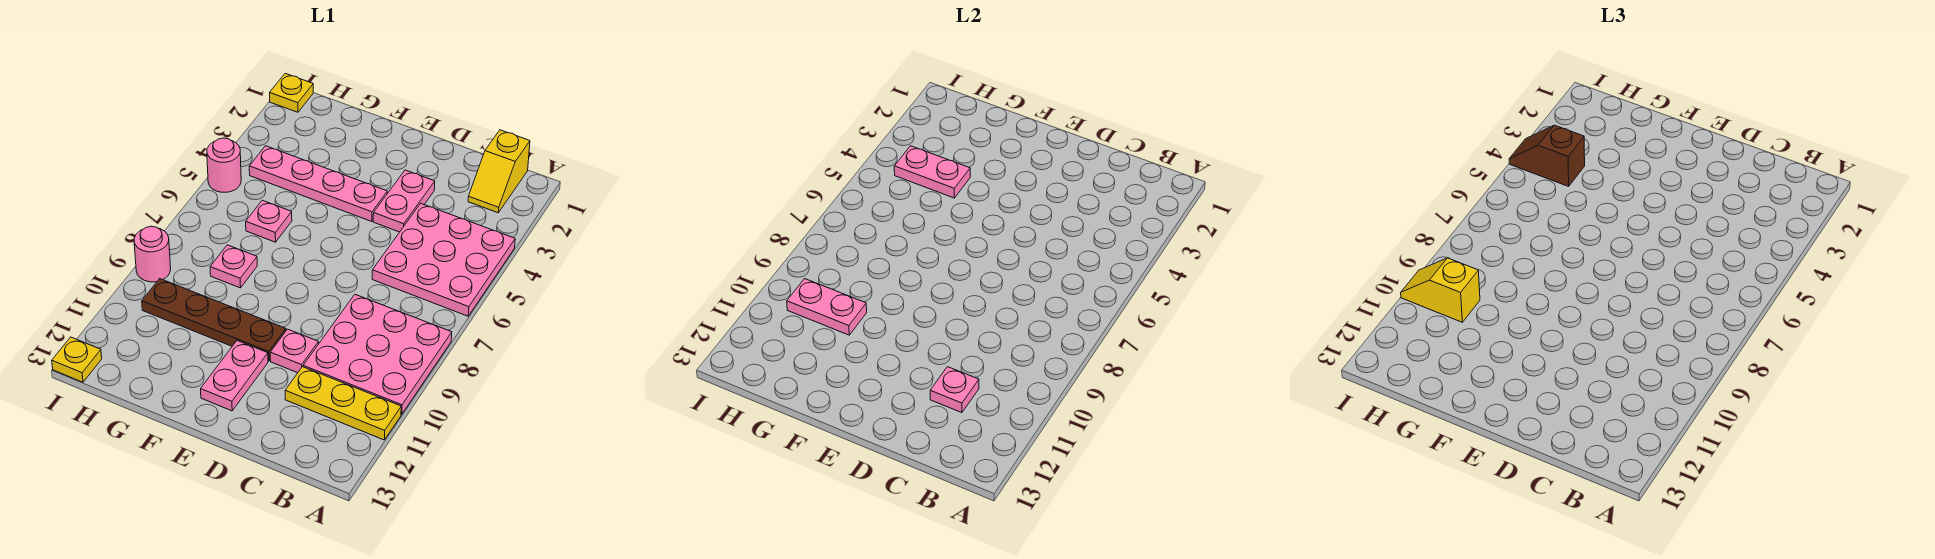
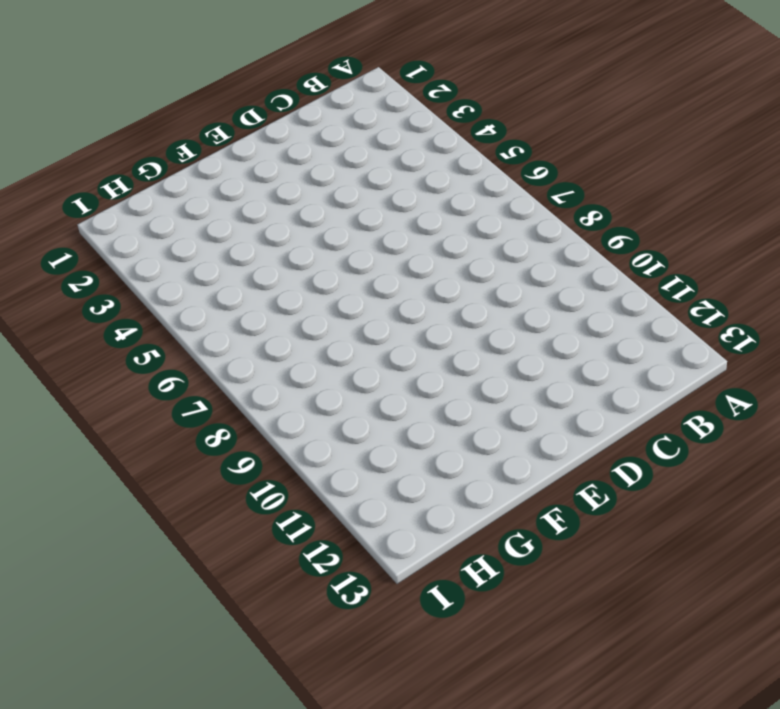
none -> pink 3x3 plate [372,203,515,316]
none -> pink 3x3 plate [303,295,452,414]
none -> yellow 1x3 plate [285,367,401,440]

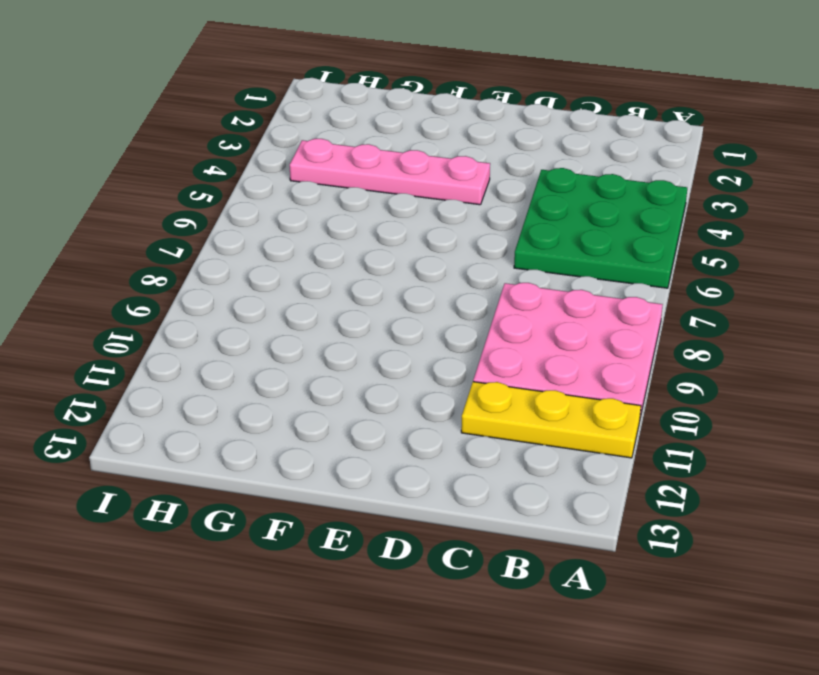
green 3x3 plate [514,168,687,288] -> pink 3x3 plate [372,203,515,316]
none -> yellow 1x2 slope [468,130,530,213]
none -> pink 1x2 plate [373,170,435,232]
none -> pink 1x1 plate [270,329,319,373]

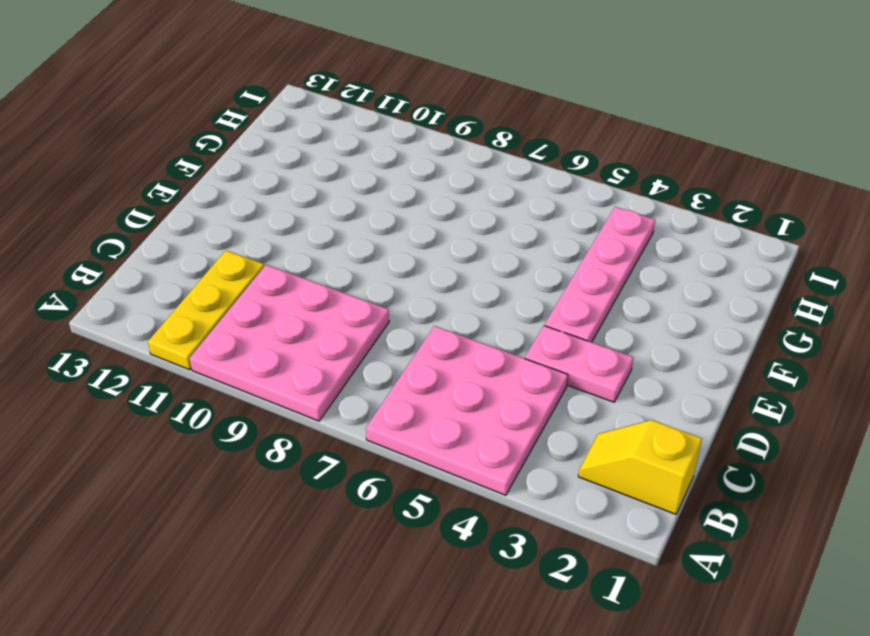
none -> pink 1x1 plate [270,329,319,373]
none -> brown 1x4 plate [142,279,286,361]
none -> pink 1x2 plate [201,341,268,411]

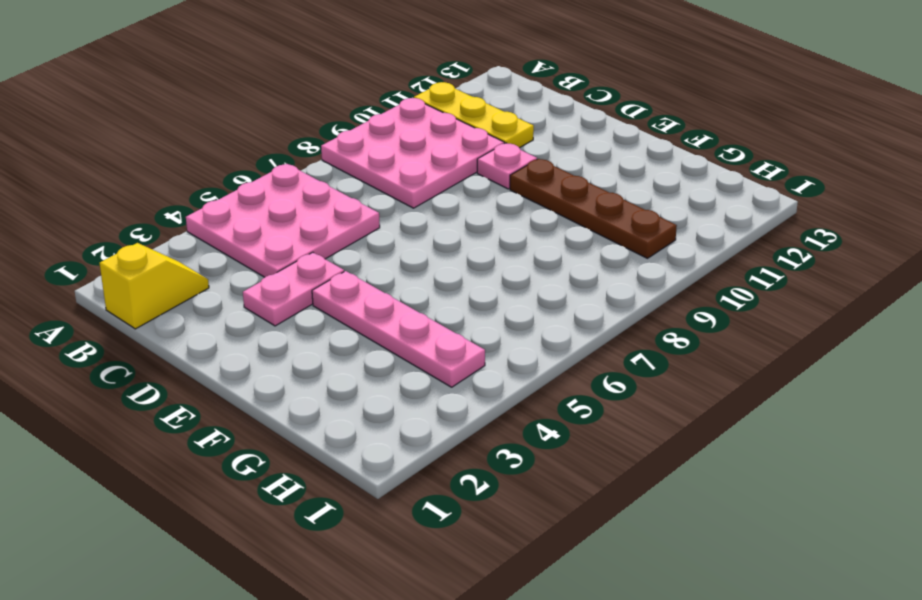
none -> pink 1x2 plate [201,341,268,411]
none -> pink 1x1 plate [246,200,292,242]
none -> pink 1x1 plate [210,245,257,288]

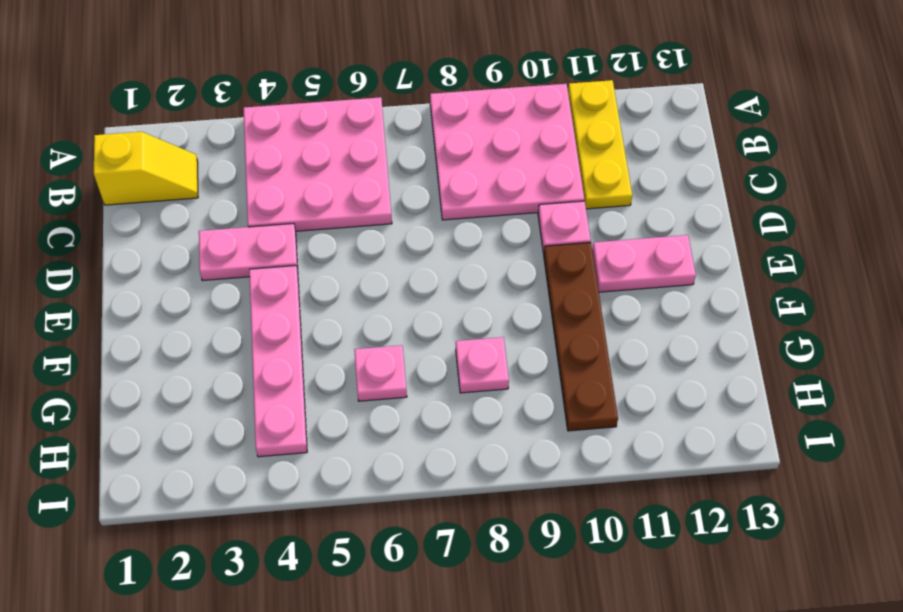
none -> yellow 1x1 plate [270,74,313,112]
none -> pink 1x1 round brick [207,138,241,192]
none -> pink 1x1 round brick [134,226,171,282]

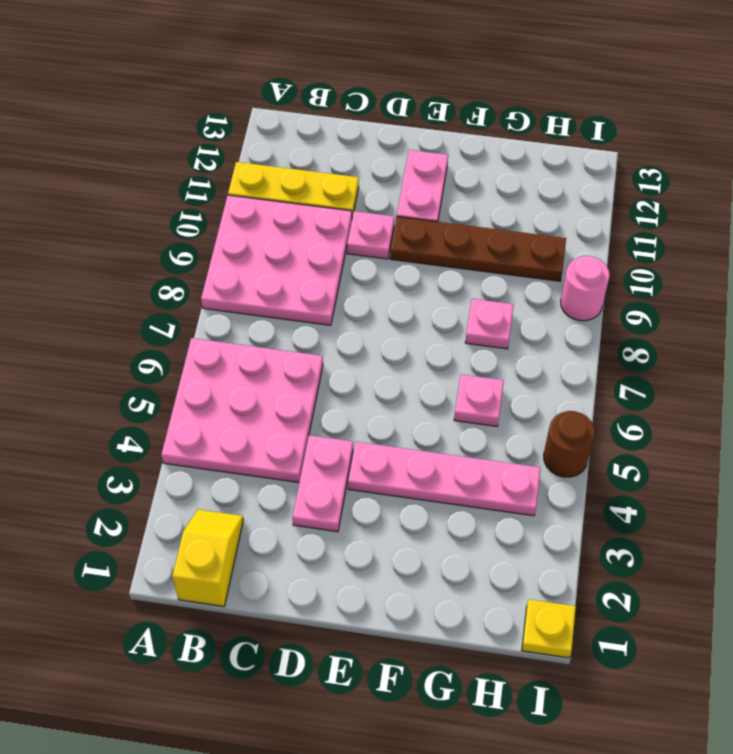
brown 1x1 round brick [544,411,595,477] -> pink 1x1 round brick [207,138,241,192]
none -> yellow 1x1 plate [52,337,102,382]
none -> pink 1x1 plate [930,367,979,413]
none -> pink 1x2 plate [894,146,970,198]

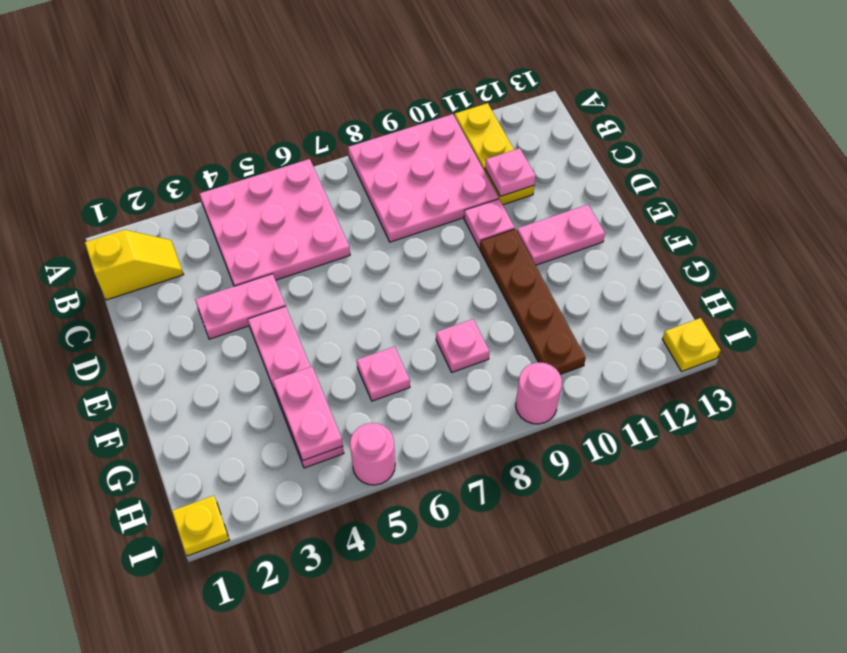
none -> pink 1x2 plate [787,279,867,335]
none -> brown 1x2 slope [1509,125,1585,186]
none -> yellow 1x2 slope [1401,258,1480,322]

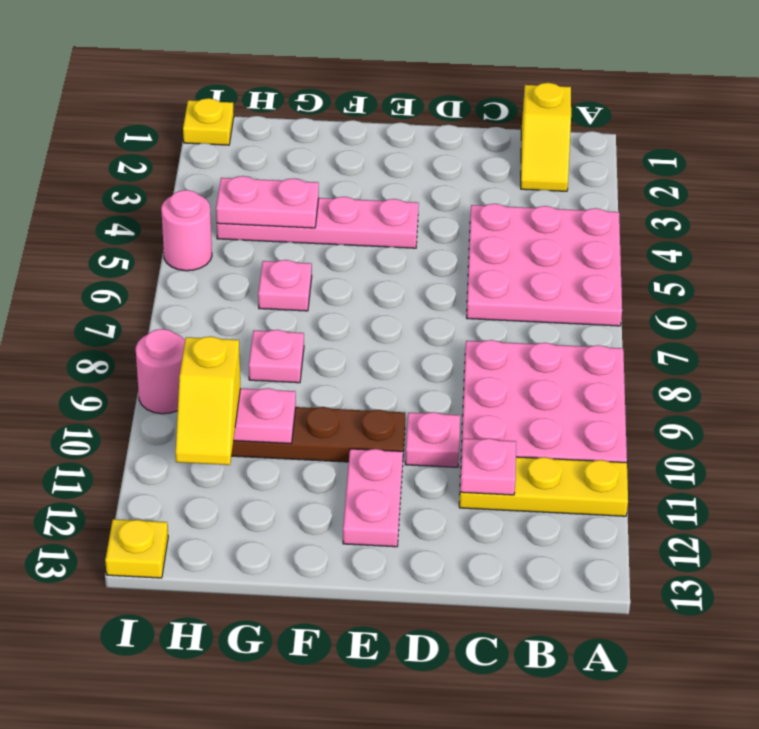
yellow 1x2 slope [175,336,240,465] -> yellow 1x2 slope turned to [1401,258,1480,322]
none -> pink 1x2 plate [373,170,435,232]
none -> brown 1x2 slope [1509,125,1585,186]

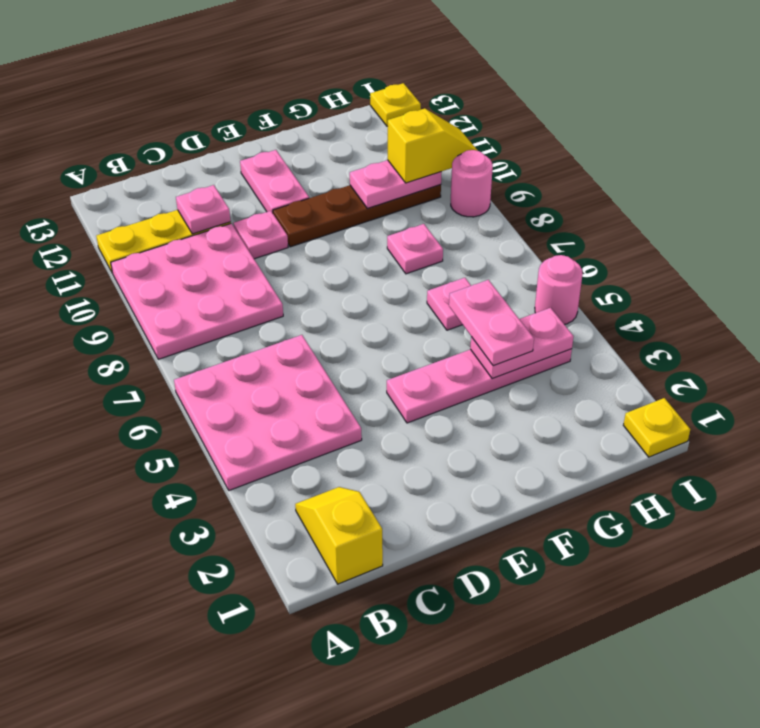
pink 1x2 plate [449,280,534,366] -> pink 1x2 plate moved to [373,170,435,232]
none -> brown 1x2 slope [1509,125,1585,186]

